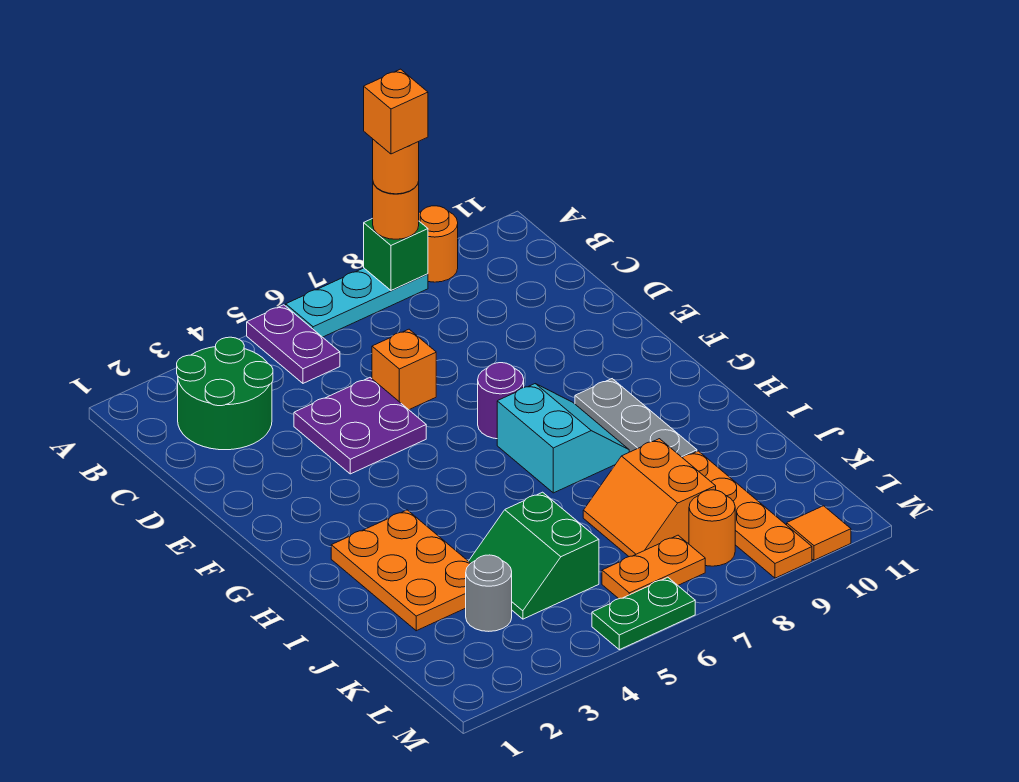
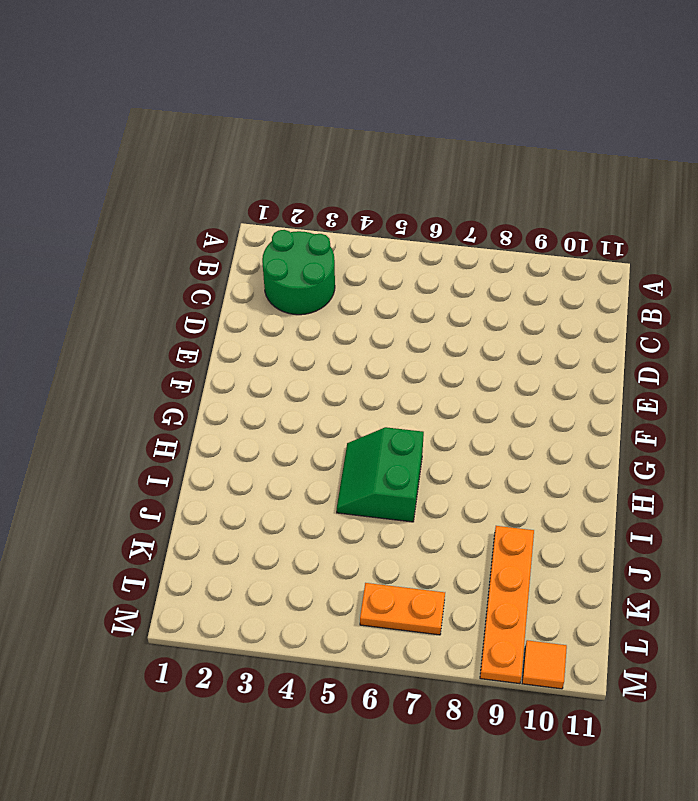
green 2x2 slope [337,427,424,522] -> green 2x2 slope moved to [469,492,599,619]
none -> purple 1x2 plate [247,305,340,383]
none -> cyan 1x3 plate [286,268,428,337]
none -> orange 1x1 round brick [419,206,458,282]

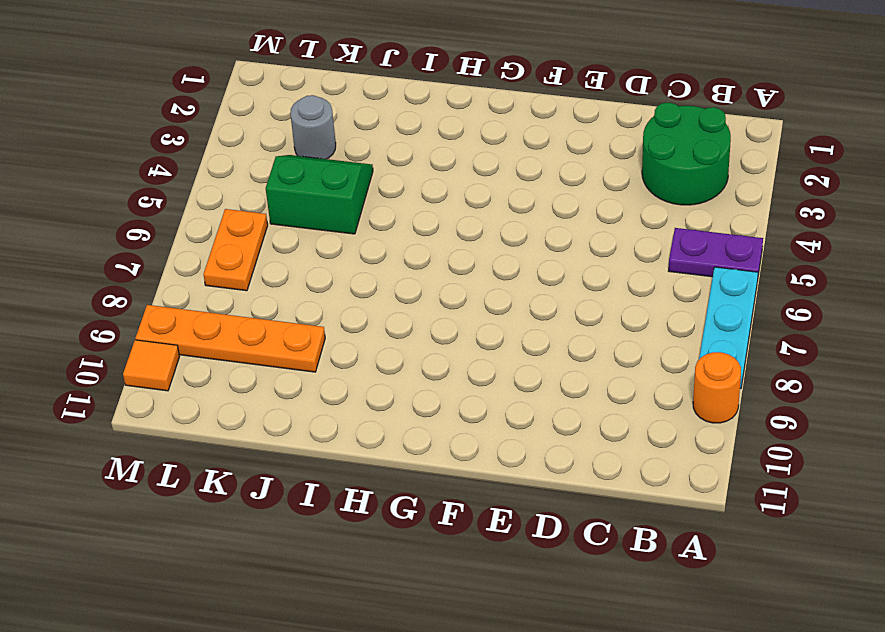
none -> purple 2x2 plate [294,378,426,474]
none -> orange 1x1 brick [372,329,436,410]
none -> purple 1x1 round brick [478,363,524,439]

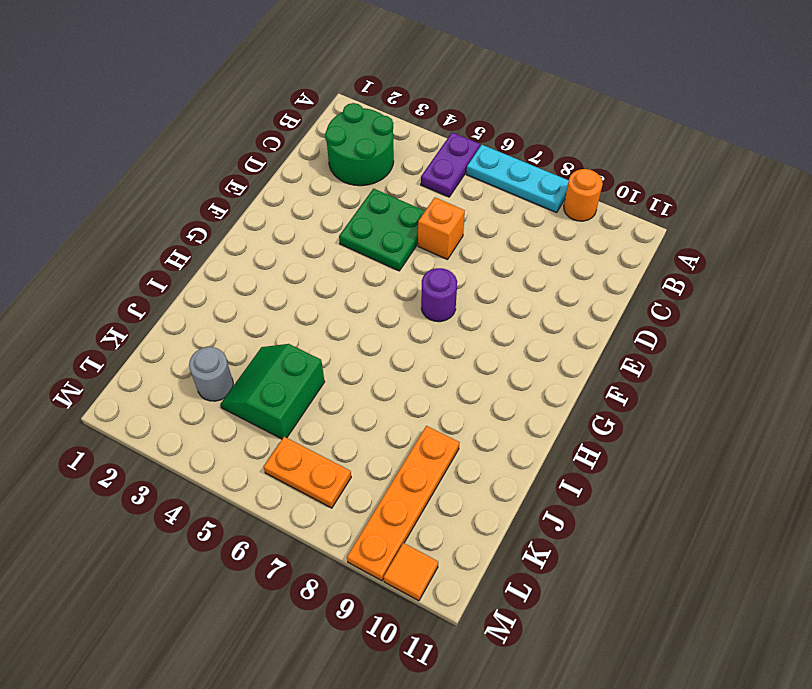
green 2x2 plate [339,189,425,271] -> purple 2x2 plate [294,378,426,474]
none -> cyan 2x2 slope [497,384,629,493]
none -> grey 1x3 plate [575,379,697,457]
none -> orange 2x3 plate [331,510,471,631]

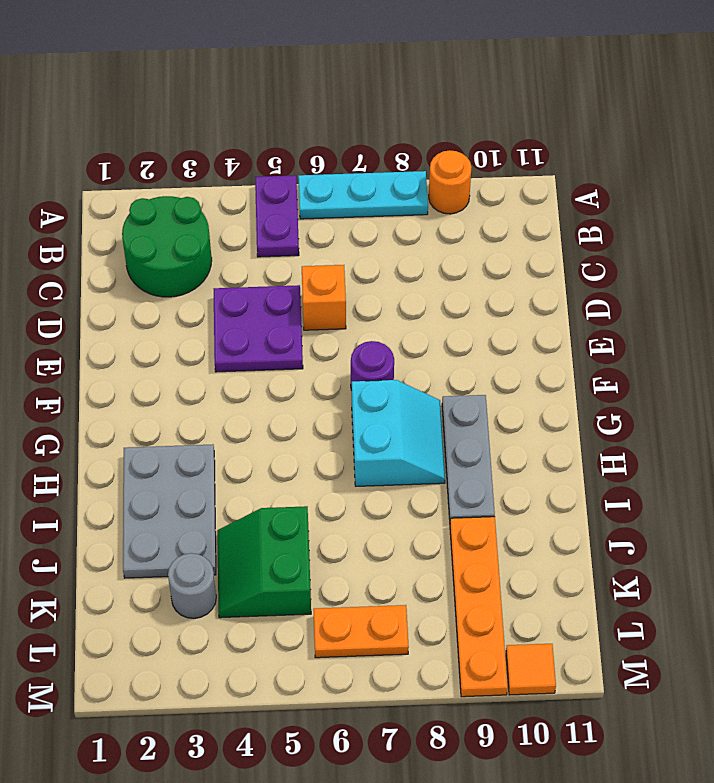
grey 2x3 plate [123,444,216,578] -> orange 2x3 plate [331,510,471,631]
none -> orange 2x2 slope [583,439,716,557]
none -> orange 1x1 round brick [689,490,735,566]
none -> green 1x2 plate [592,577,695,650]

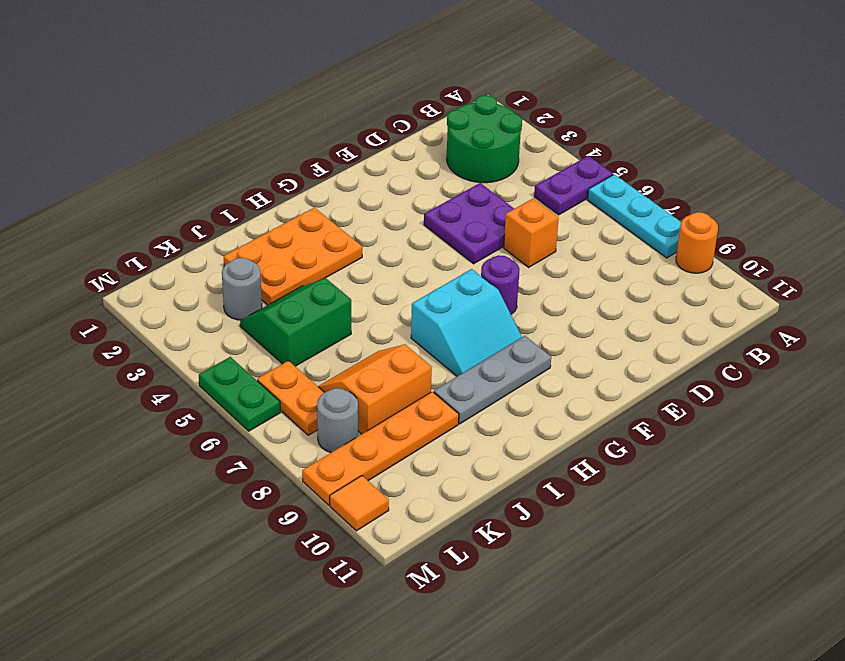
grey 1x1 round brick [317,388,358,452] -> orange 1x1 round brick [689,490,735,566]
none -> green 1x1 brick [364,218,428,290]
none -> orange 1x1 round brick [373,182,419,239]
none -> orange 1x1 round brick [373,140,419,194]

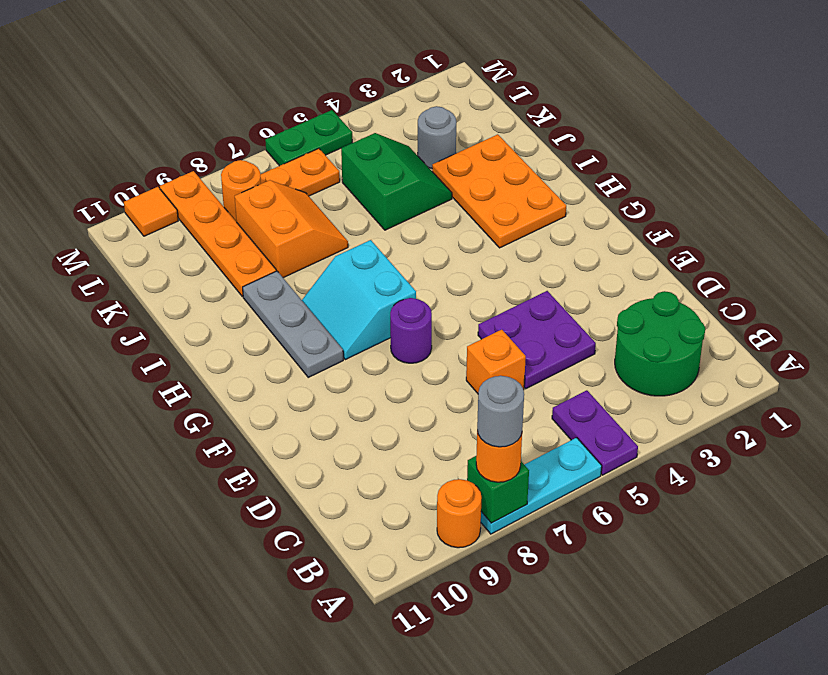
grey 1x1 round brick [477,376,524,447] -> orange 1x1 round brick [373,140,419,194]
none -> orange 1x1 brick [364,69,428,154]

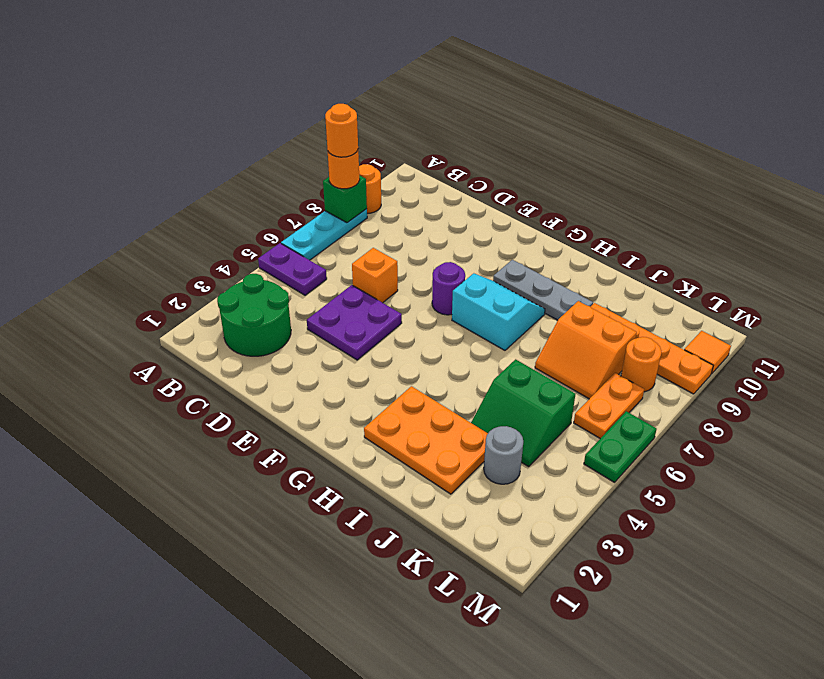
none -> orange 1x1 brick [364,69,428,154]

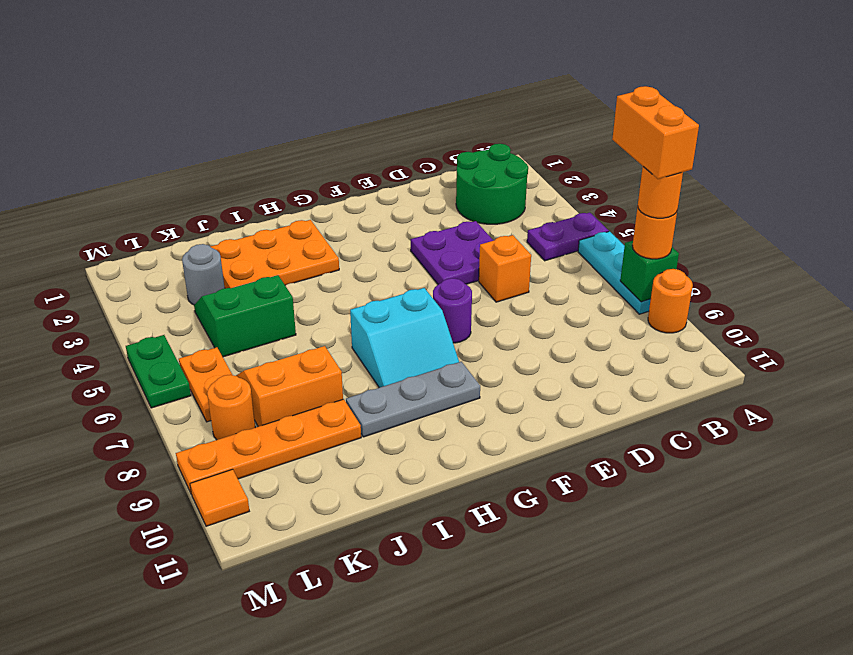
orange 1x2 brick [612,86,699,179] -> orange 1x1 brick [364,69,428,154]

